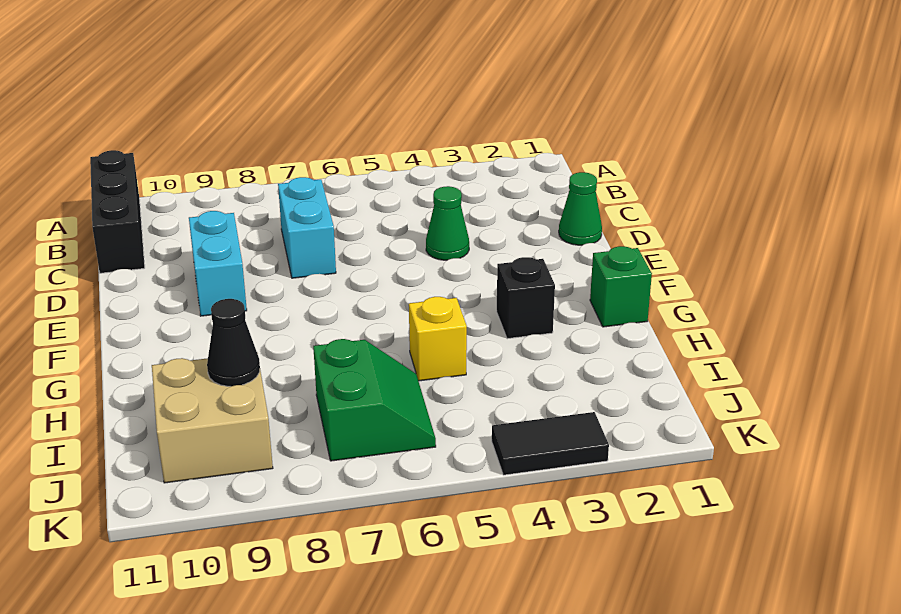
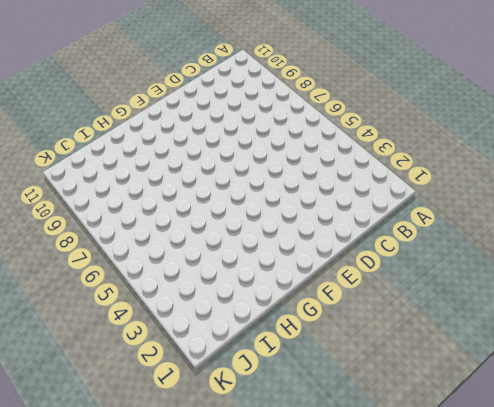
none -> black 1x3 brick [90,150,145,273]
none -> cyan 1x2 brick [278,177,336,278]
none -> green 1x1 cone [559,172,602,245]

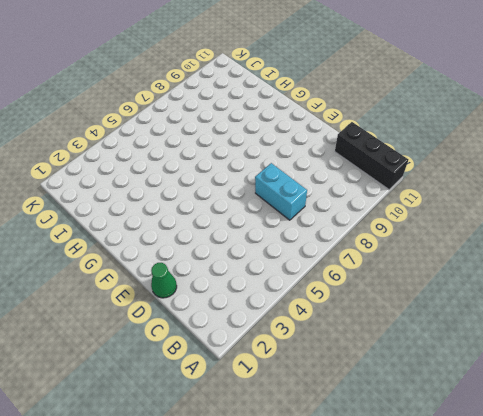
none -> green 1x1 cone [426,186,469,260]
none -> cyan 1x2 brick [189,211,247,316]
none -> green 1x1 brick [590,246,652,327]

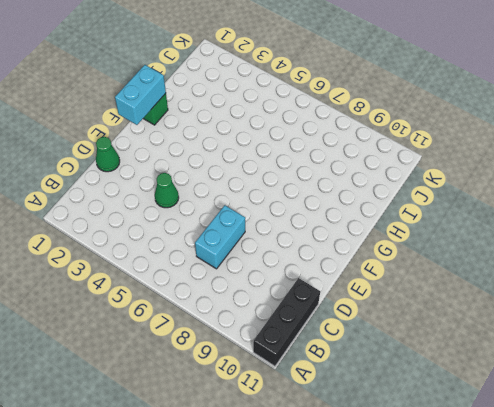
cyan 1x2 brick [115,65,166,125] -> cyan 1x2 brick moved to [189,211,247,316]
none -> black 1x1 brick [497,257,555,339]
none -> yellow 1x1 brick [409,297,467,381]
none -> green 2x2 slope [313,339,436,461]

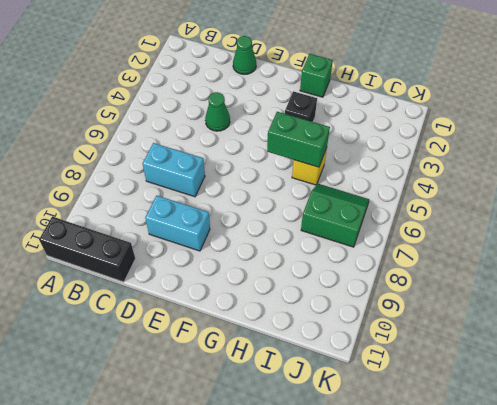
green 1x2 brick [267,112,330,167] -> none
none -> tan 2x2 brick [152,353,273,483]
none -> black 1x2 tile [492,412,609,475]
none -> black 1x1 cone [207,299,260,386]

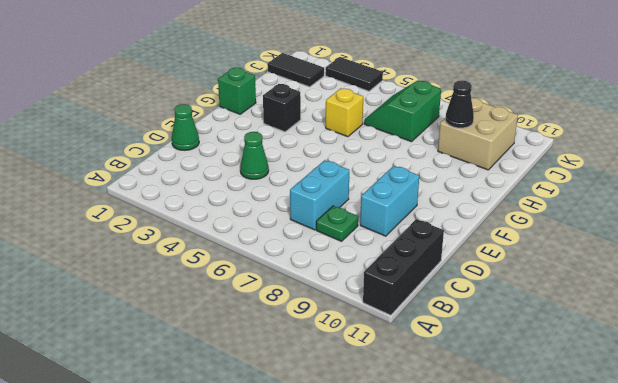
green 1x1 plate [316,206,358,241] -> none
black 1x2 tile [268,53,324,87] -> none

